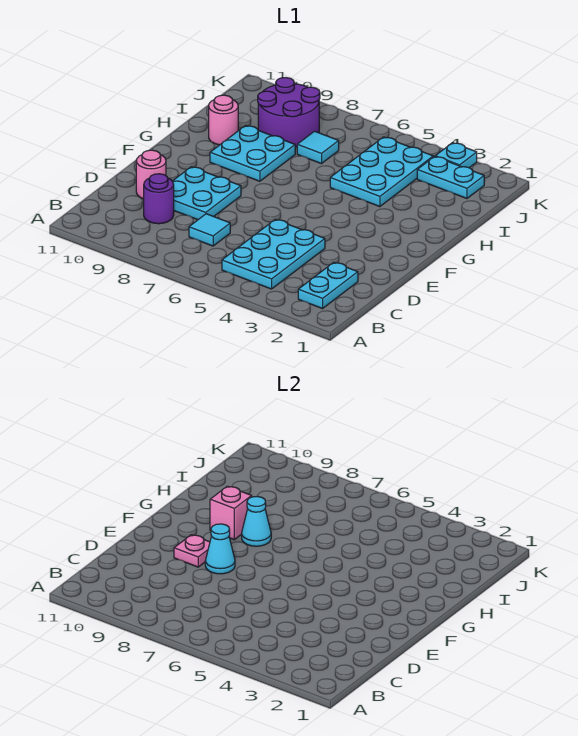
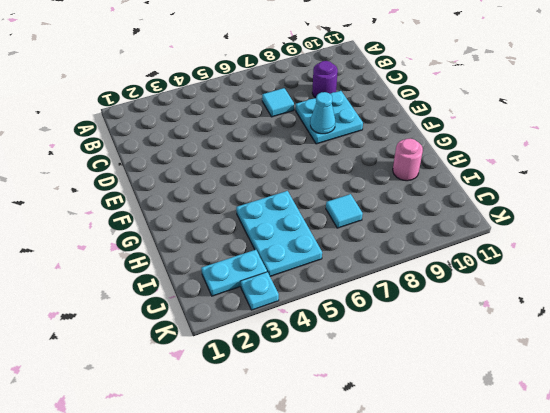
none -> cyan 1x2 plate [298,262,358,309]
none -> cyan 2x3 plate [222,220,325,289]
none -> pink 1x1 round brick [136,150,166,199]

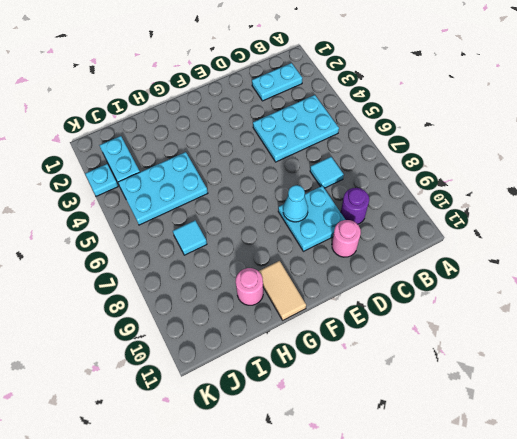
tan 1x2 tile [259,261,306,320] -> none
none -> cyan 2x2 plate [210,126,295,181]
none -> purple 2x2 round brick [258,78,320,147]
none -> pink 1x1 plate [174,535,210,567]

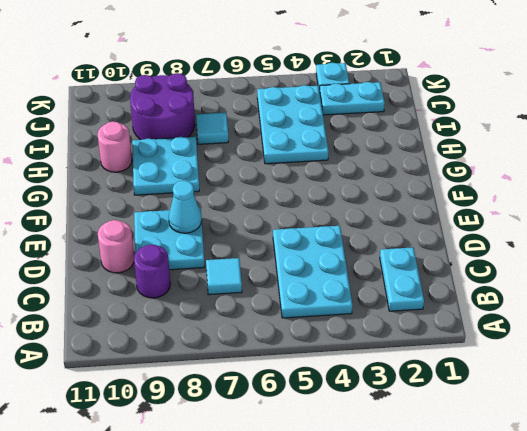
none -> pink 1x1 plate [174,535,210,567]
none -> cyan 1x1 cone [242,496,271,546]
none -> pink 1x1 brick [210,486,252,539]

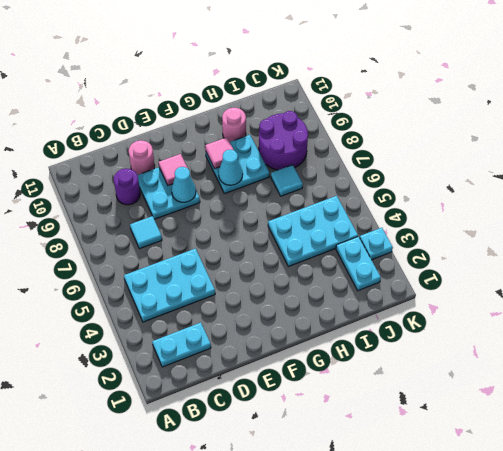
pink 1x1 tile [159,154,187,185] -> pink 1x1 plate [174,535,210,567]
pink 1x1 tile [205,137,233,168] -> pink 1x1 brick [210,486,252,539]

